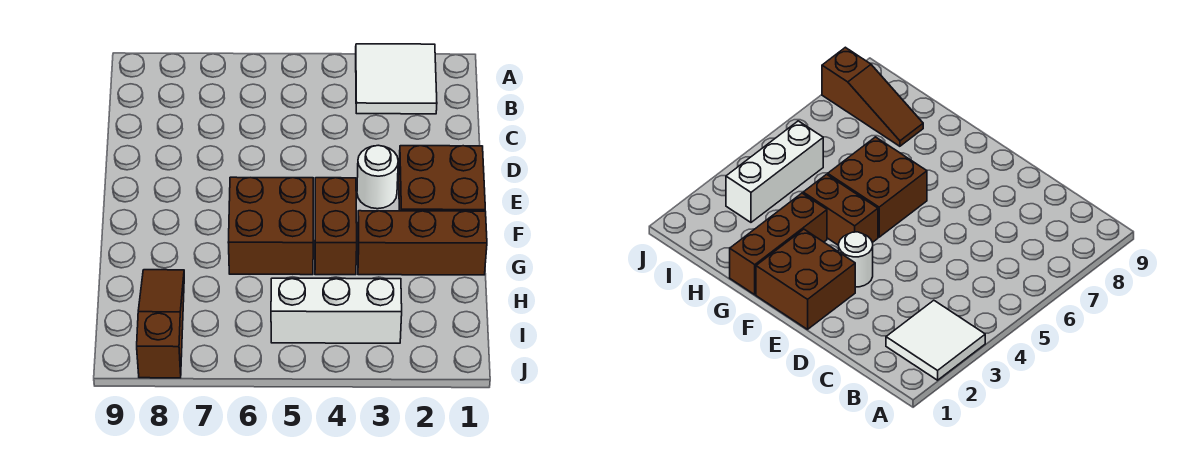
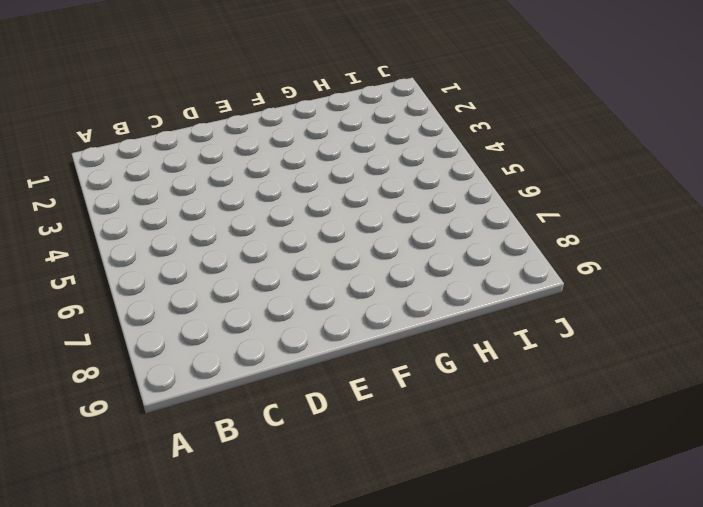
none -> white 2x2 tile [356,44,437,114]
none -> brown 2x2 brick [399,146,485,211]

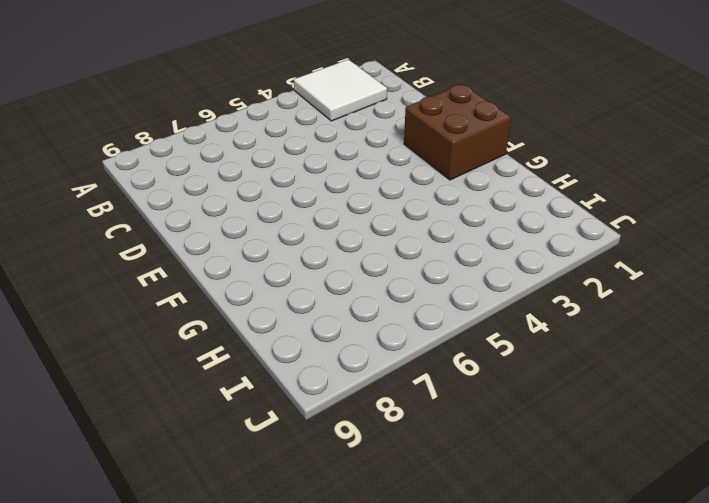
none -> white 1x1 round brick [357,145,398,209]
none -> brown 1x2 brick [315,178,357,275]

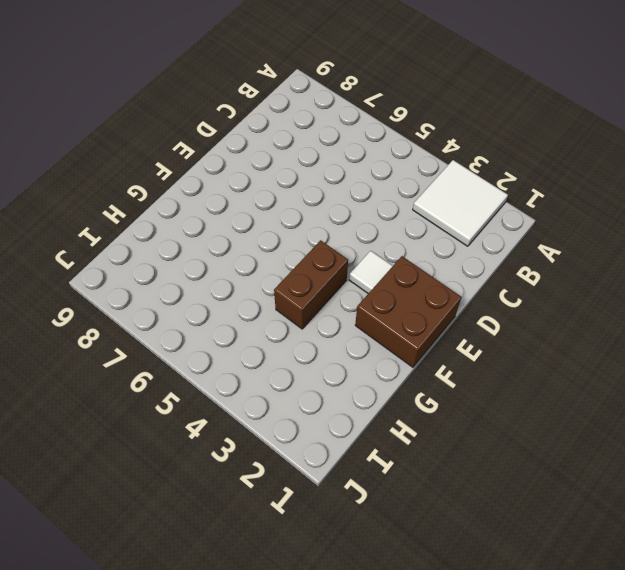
white 1x1 tile [349,251,392,294] -> white 1x1 round brick [357,145,398,209]
none -> brown 2x2 brick [228,177,313,275]
none -> brown 1x3 brick [358,211,487,275]

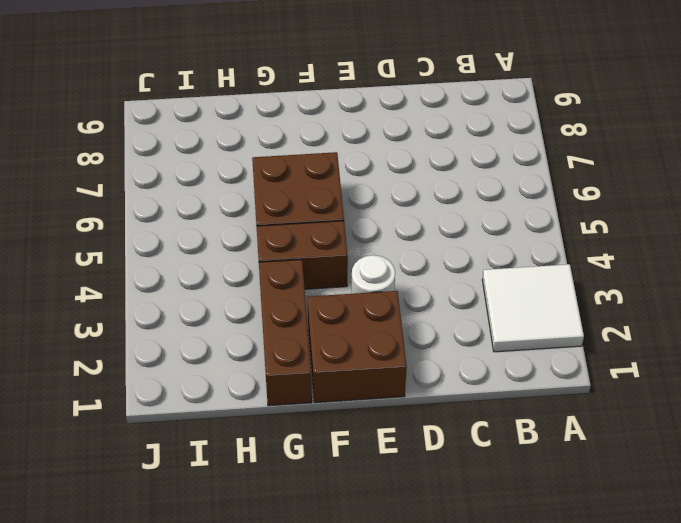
none -> brown 1x3 slope [137,270,184,378]
none -> white 1x3 brick [271,278,402,343]

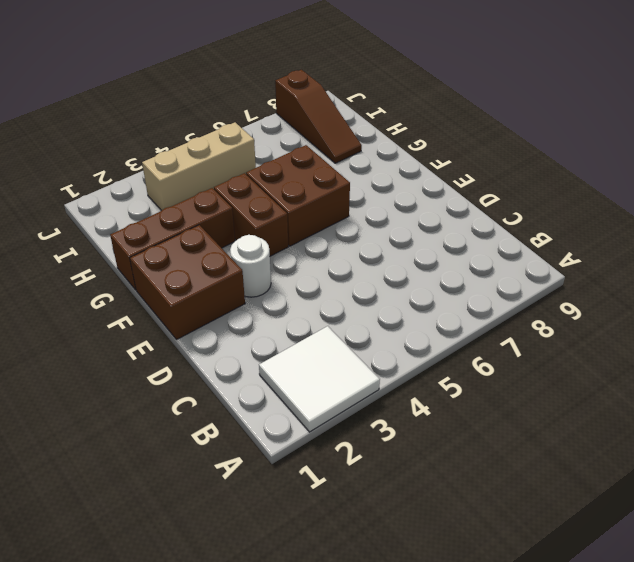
tan 1x3 brick [142,122,256,211] -> white 1x3 brick [271,278,402,343]

